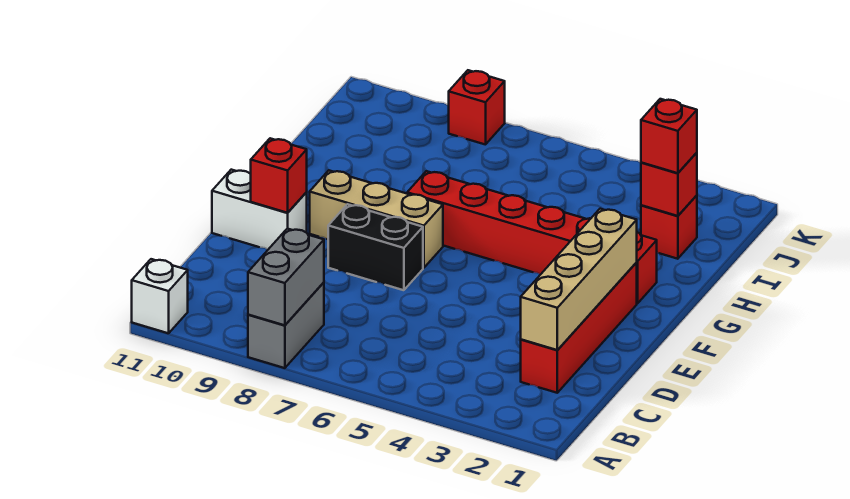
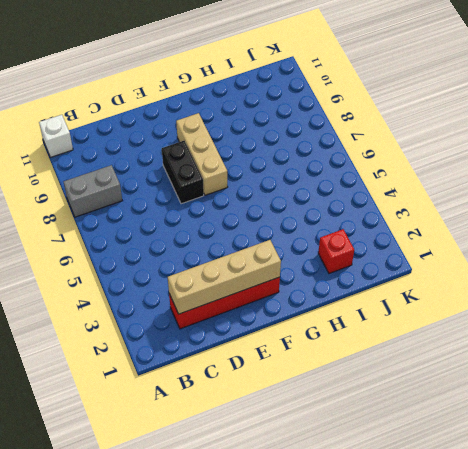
none -> white 1x2 brick [212,170,307,250]
none -> red 1x6 brick [407,171,657,303]
none -> red 1x1 brick [449,70,505,145]

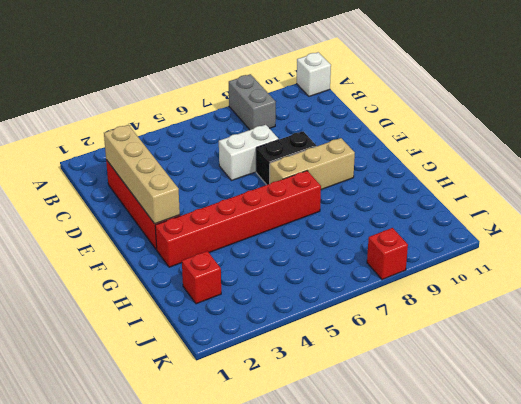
white 1x2 brick [219,125,279,181] -> white 1x2 brick moved to [212,170,307,250]
none -> grey 1x2 brick [248,229,324,325]
none -> red 1x1 brick [251,138,307,213]
none -> red 1x1 brick [641,153,697,216]

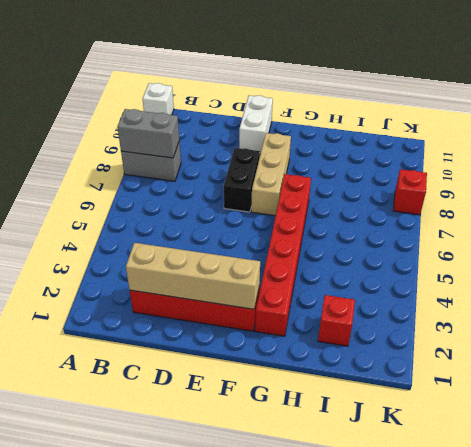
none -> red 1x1 brick [251,138,307,213]
none -> red 1x1 brick [641,153,697,216]
none -> red 1x1 brick [641,99,697,173]

